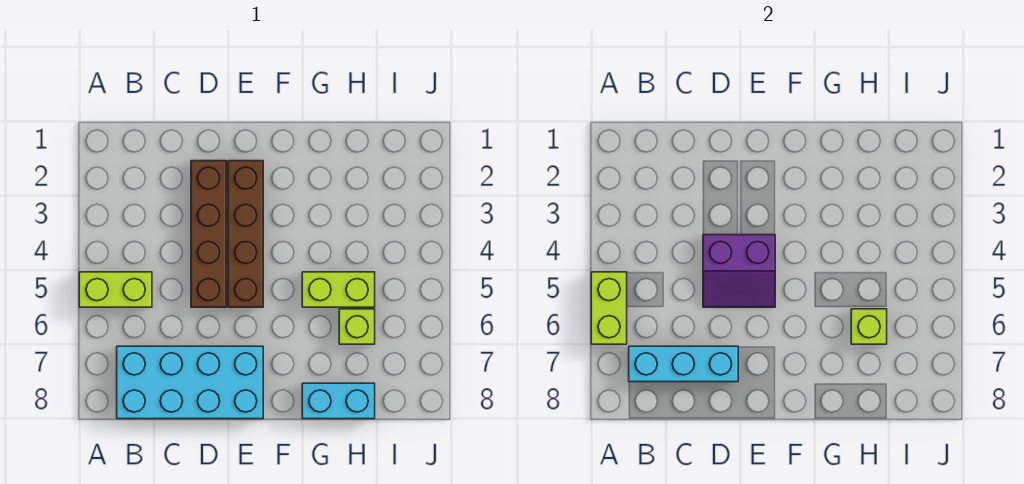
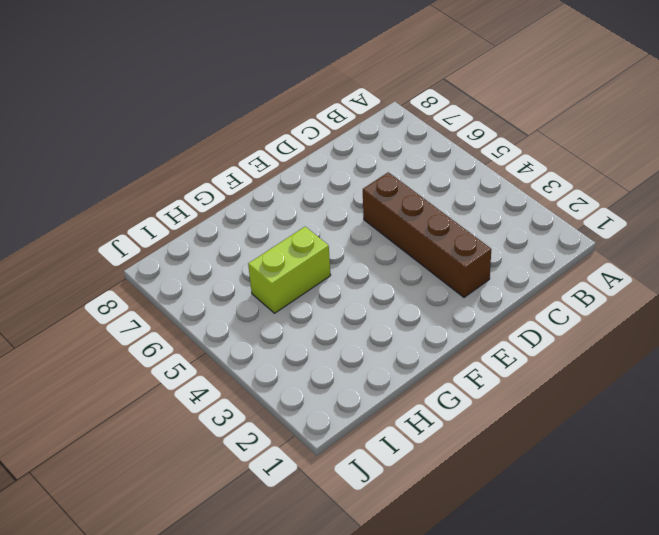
none -> lime 1x2 brick [79,272,152,307]
none -> cyan 2x4 brick [117,346,263,419]

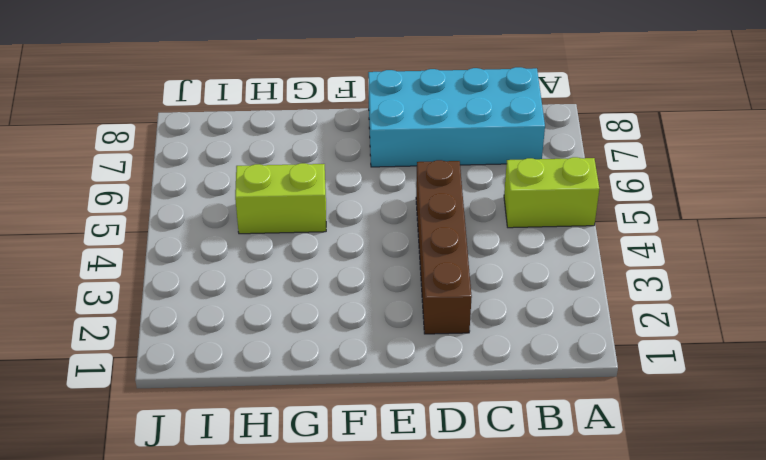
none -> brown 1x4 brick [228,161,263,307]
none -> cyan 1x2 brick [302,383,375,419]

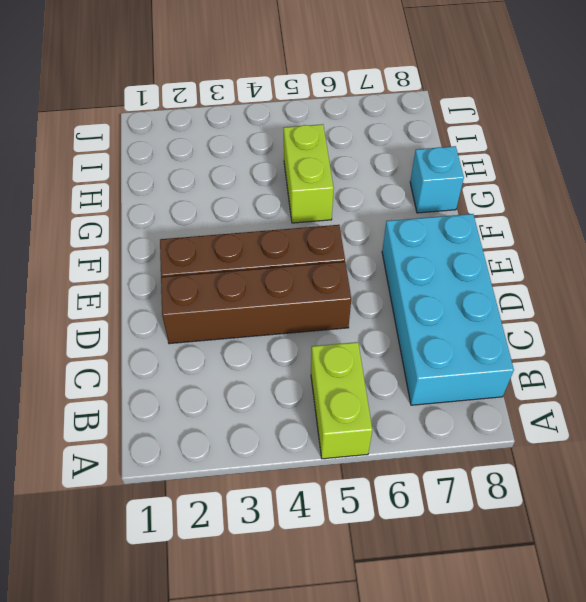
cyan 1x1 brick [410,146,464,213] -> cyan 1x2 brick [302,383,375,419]
none -> lime 1x1 brick [339,309,375,344]
none -> lime 1x2 brick [591,272,627,344]

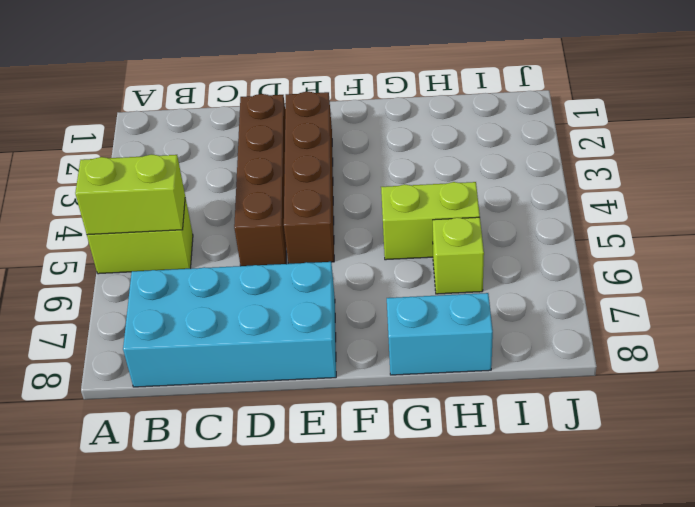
lime 1x2 brick [75,154,185,235] -> lime 1x2 brick turned to [591,272,627,344]
none -> cyan 1x3 brick [629,346,738,382]
none -> purple 2x2 slope [703,235,775,307]

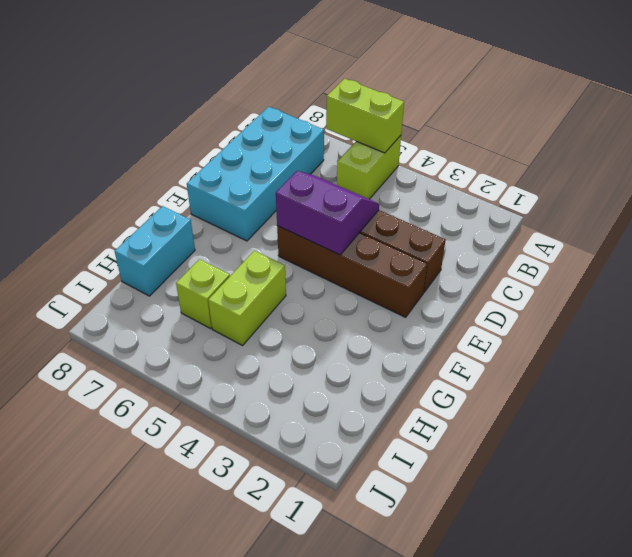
purple 2x2 slope [276,171,379,255] -> purple 2x2 slope turned to [703,235,775,307]
none -> cyan 1x3 brick [629,346,738,382]
none -> lime 1x1 brick [851,309,887,344]

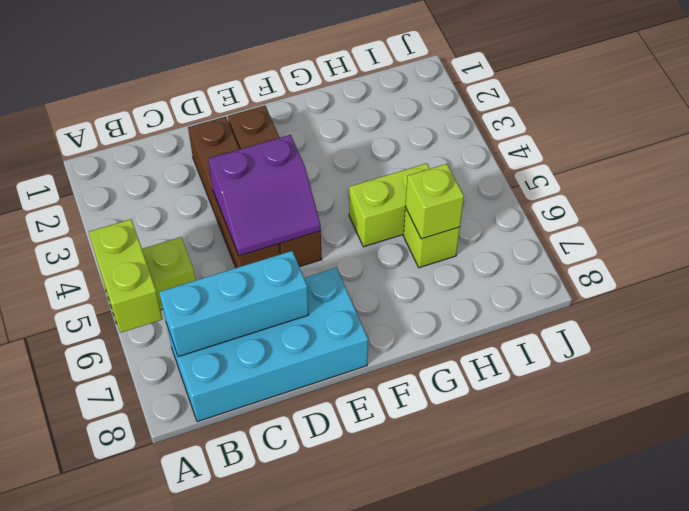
none -> cyan 1x2 brick [302,383,375,419]

